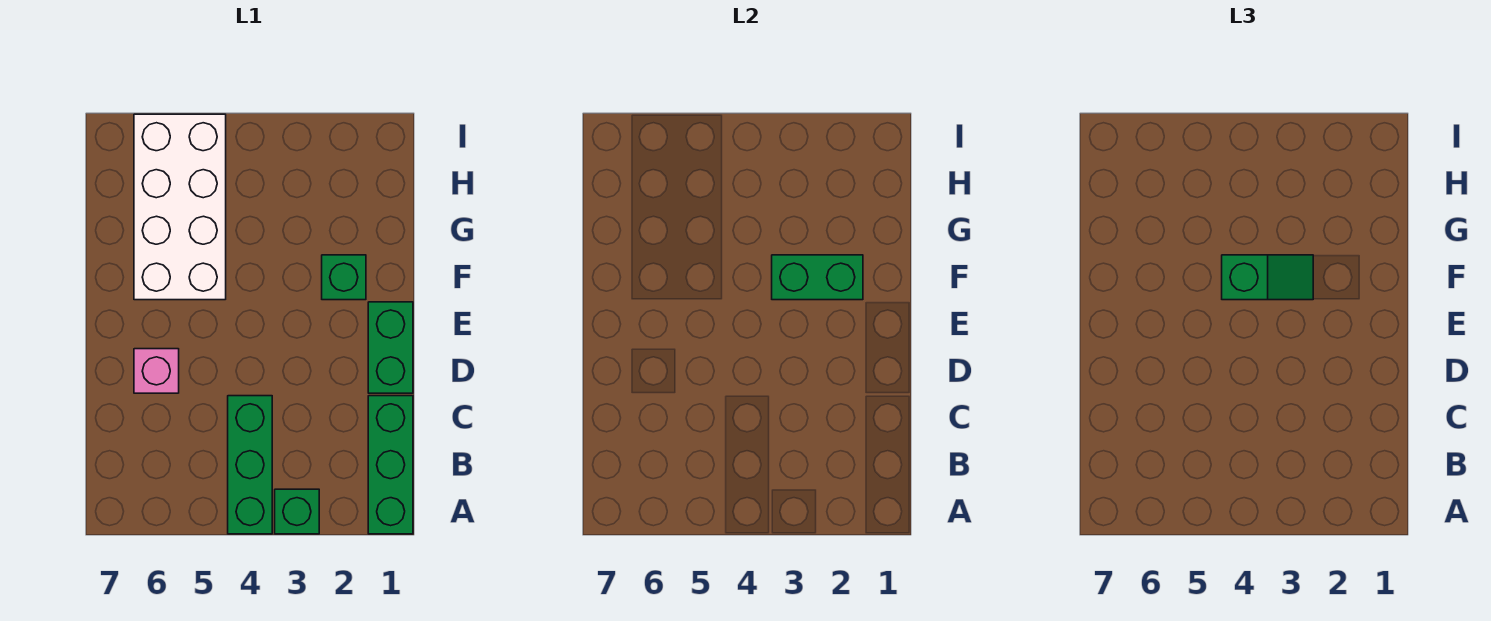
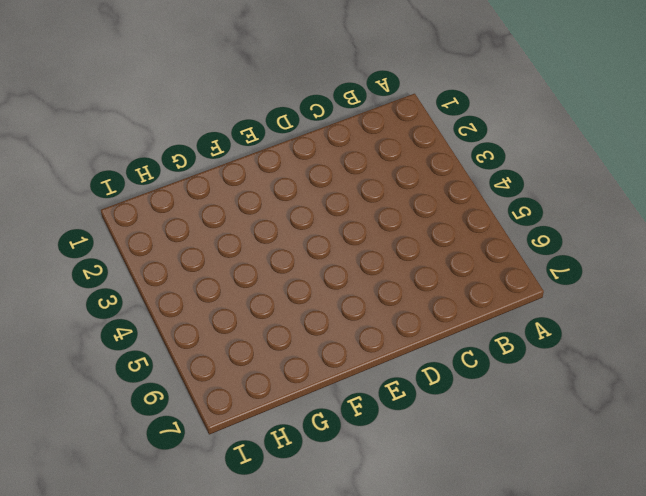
none -> green 1x3 brick [368,396,413,534]
none -> green 1x1 brick [275,489,319,534]

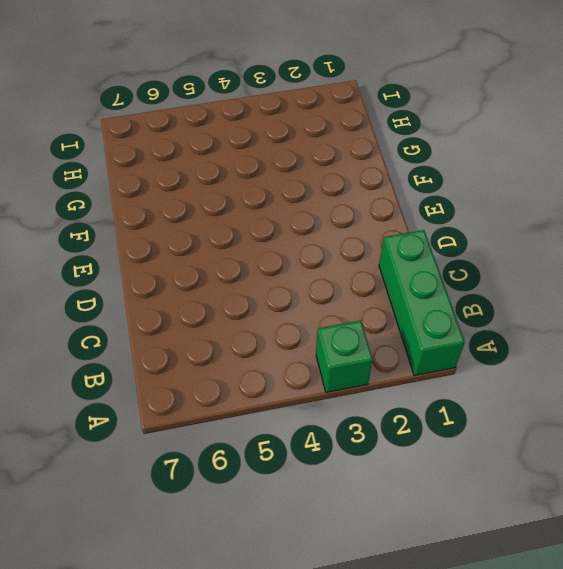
none -> green 1x3 brick [228,396,272,534]
none -> green 1x2 brick [368,302,413,393]

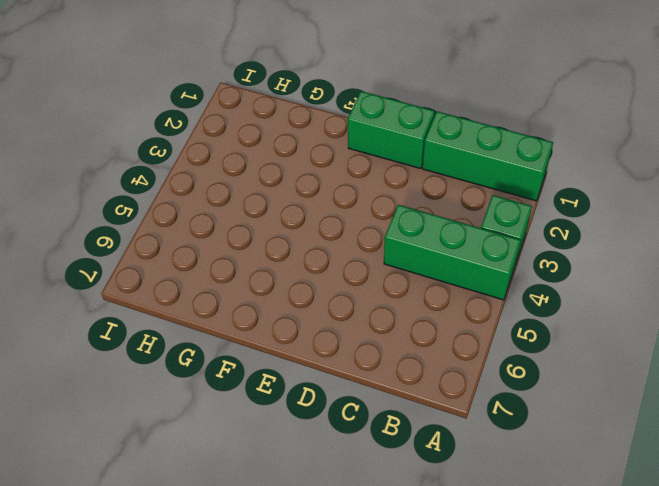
none -> pink 1x1 brick [134,349,179,393]
none -> green 1x1 brick [322,255,366,300]

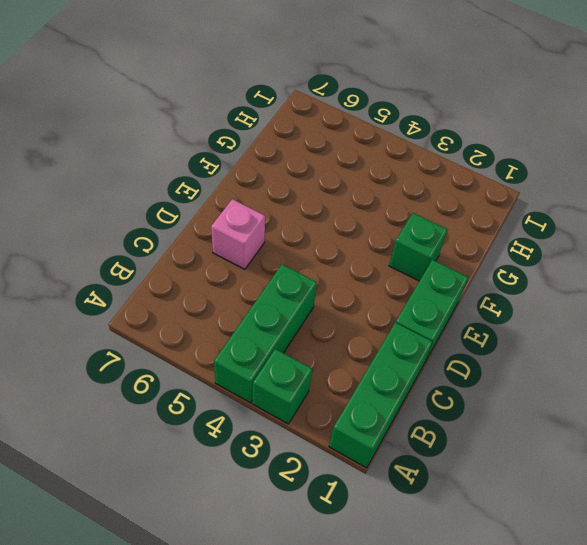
none -> white 2x4 brick [134,114,226,300]
none -> green 1x2 brick [772,255,863,300]

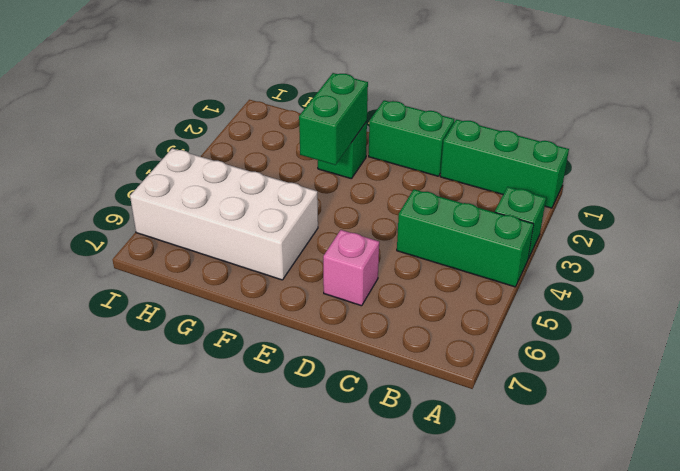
none -> green 1x2 slope [1222,255,1313,300]

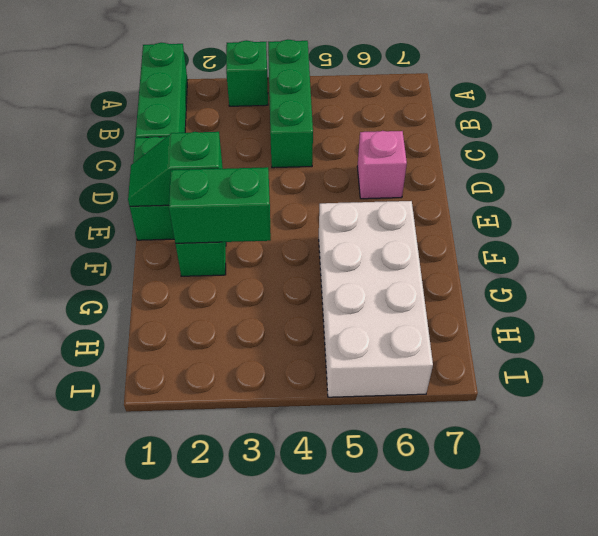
green 1x2 slope [128,132,223,206] -> green 1x2 slope moved to [1222,255,1313,300]

